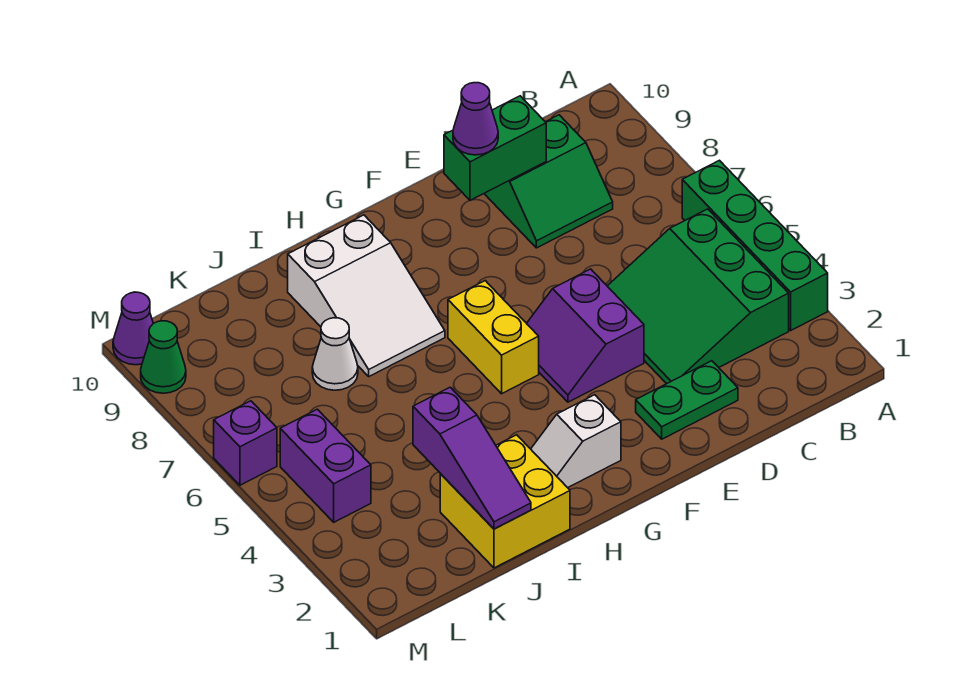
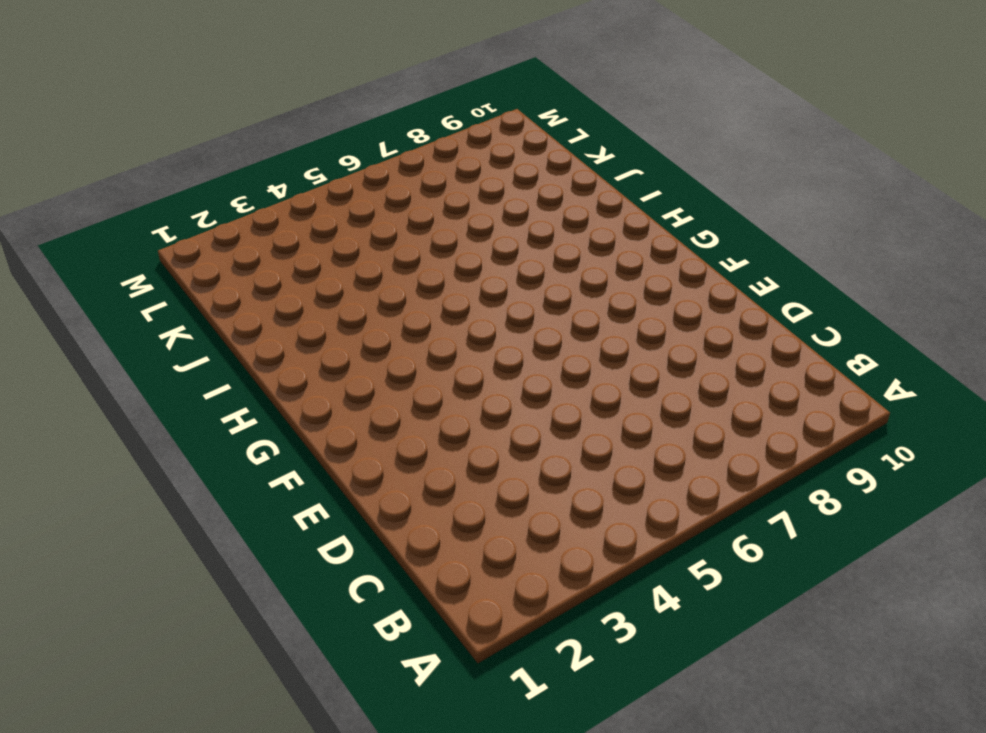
none -> green 1x4 brick [682,160,828,330]
none -> green 3x3 slope [608,209,789,384]
none -> green 2x2 slope [484,115,613,248]

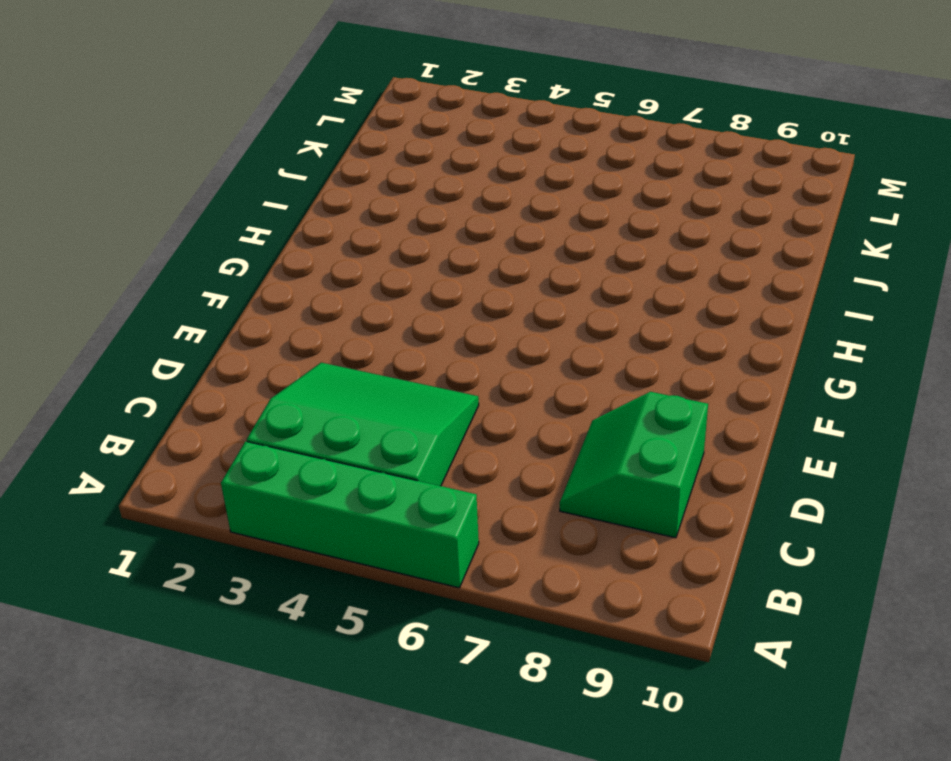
none -> green 1x2 plate [636,361,738,439]
none -> purple 2x2 slope [527,269,644,402]
none -> white 1x2 slope [531,395,621,488]

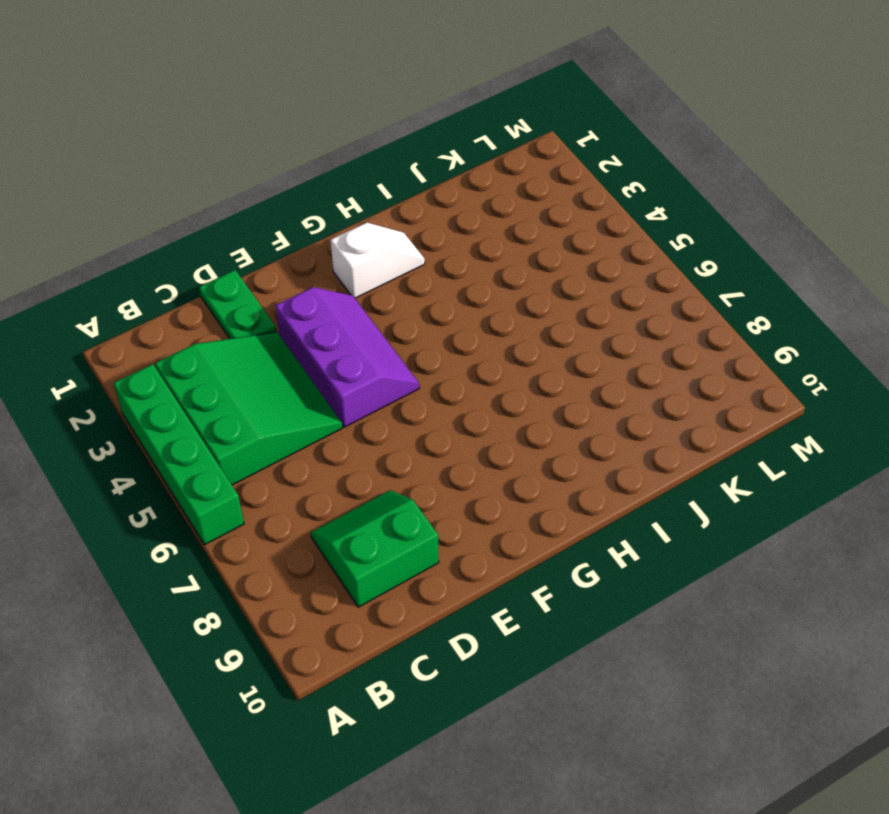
green 1x2 plate [199,270,276,339] -> green 1x2 plate turned to [636,361,738,439]
purple 2x3 slope [275,287,419,427] -> purple 2x2 slope [527,269,644,402]
none -> yellow 1x2 brick [448,281,539,394]
none -> white 2x3 slope [288,215,445,376]
none -> yellow 2x2 brick [440,435,570,568]

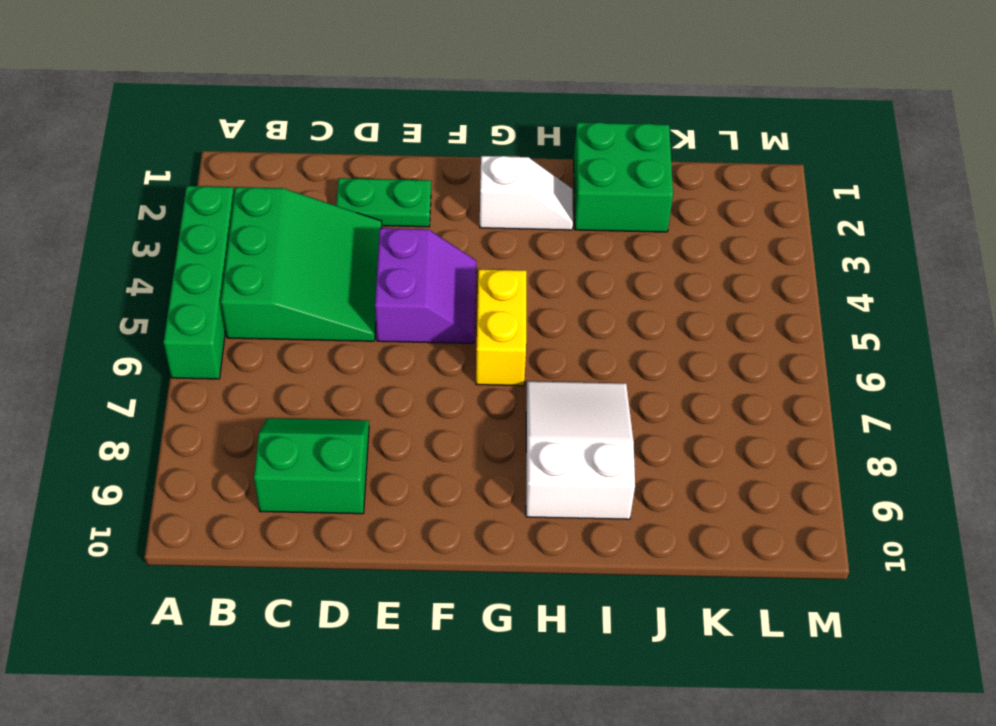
green 2x2 brick [574,122,673,232] -> yellow 2x2 brick [440,435,570,568]
none -> white 1x1 cone [312,318,358,390]
none -> purple 1x2 brick [280,409,371,522]
none -> purple 1x1 brick [214,401,277,485]

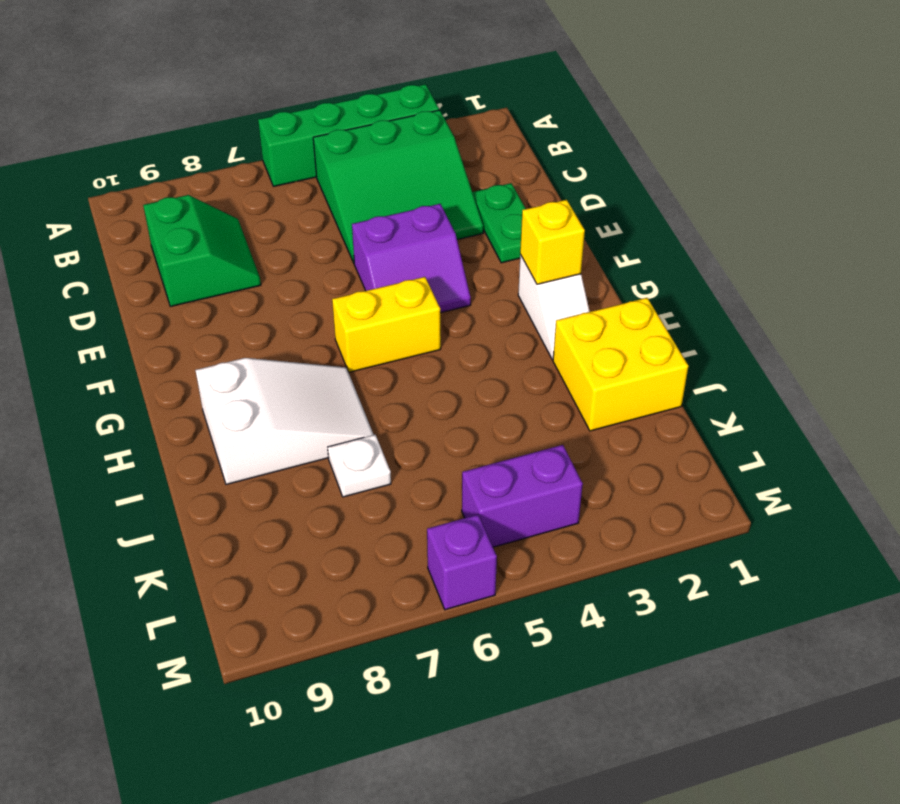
yellow 1x1 brick [520,200,585,284] -> none
white 1x1 plate [328,435,391,497] -> white 1x1 cone [312,318,358,390]
none -> green 1x1 cone [141,321,186,393]
none -> purple 1x1 cone [113,292,153,365]
none -> green 1x2 brick [444,96,546,200]

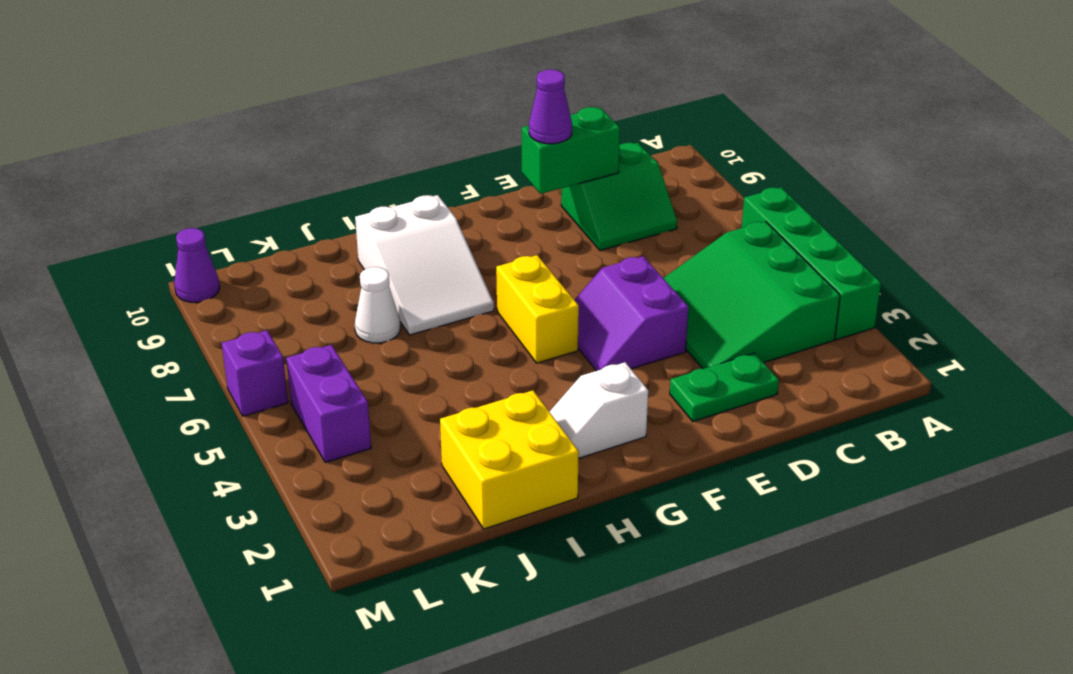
none -> green 1x1 cone [141,321,186,393]
none -> purple 1x3 slope [413,387,531,529]

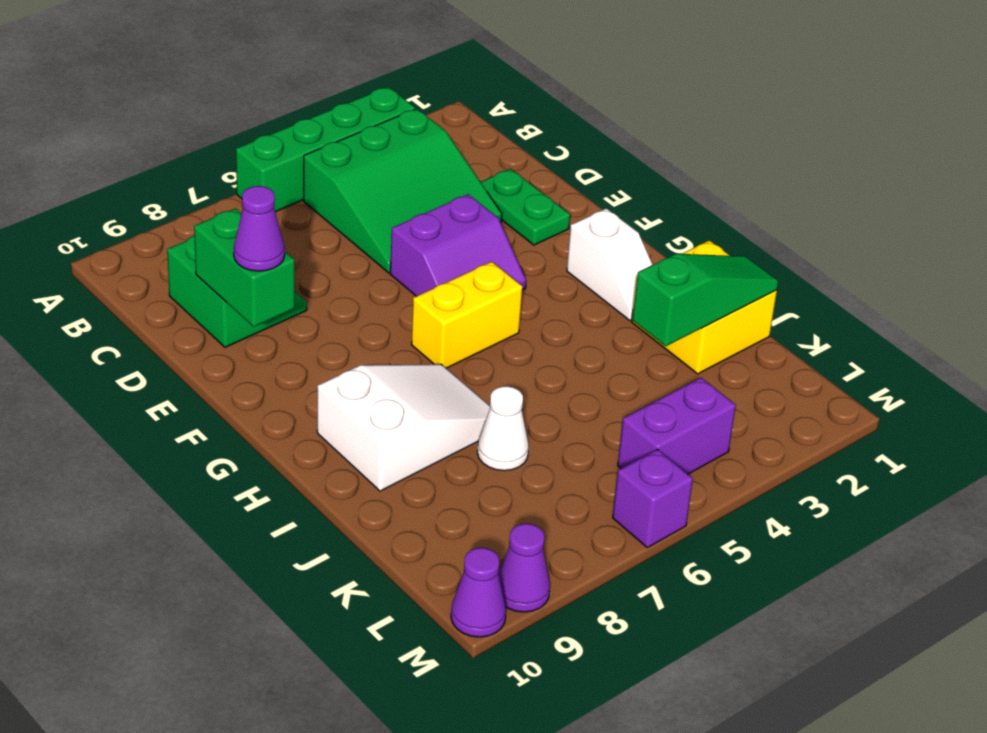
green 1x3 slope [633,254,778,346] -> purple 1x3 slope [413,387,531,529]
purple 1x1 cone [499,524,550,612] -> green 1x1 cone [141,321,186,393]

